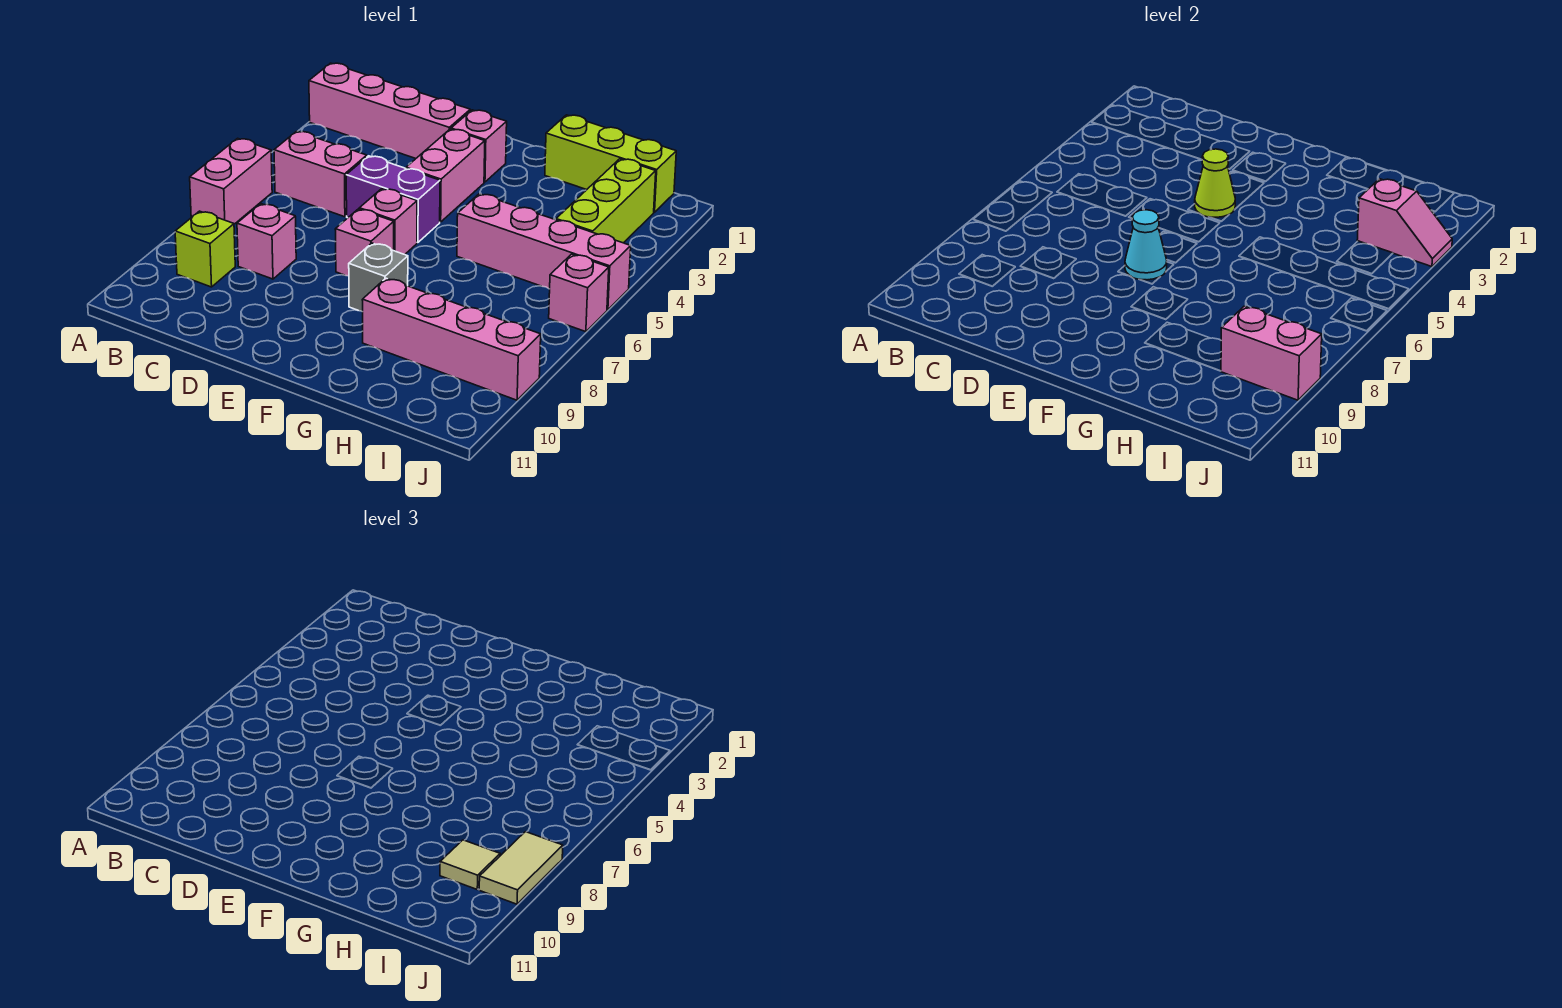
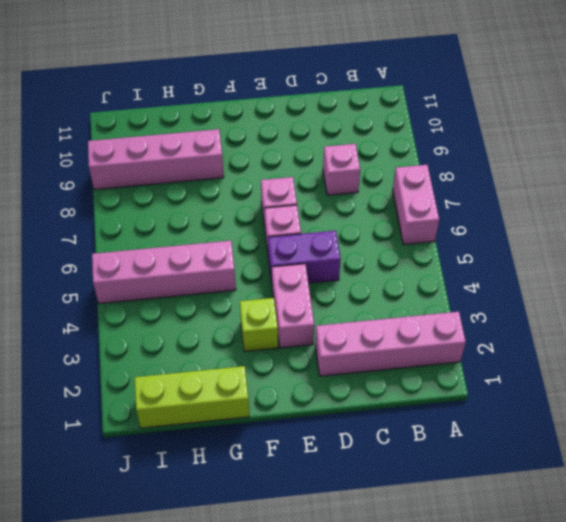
lime 1x1 brick [240,298,278,351] -> lime 1x1 brick moved to [175,211,235,287]
none -> pink 1x2 brick [274,131,367,217]
none -> pink 1x1 brick [451,110,507,182]
none -> grey 1x1 brick [349,243,408,312]

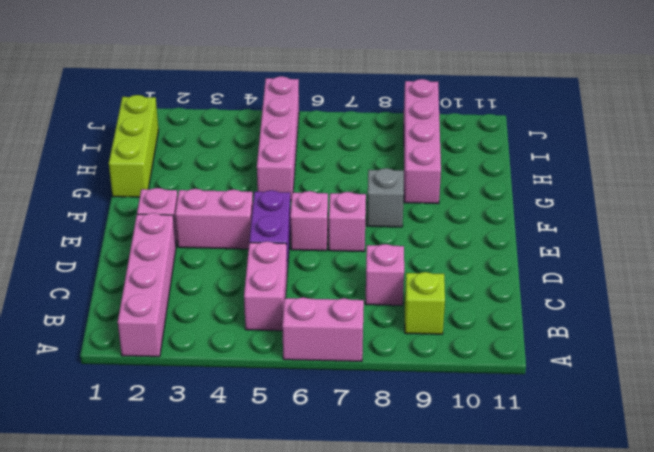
none -> lime 1x3 brick [556,159,656,243]
none -> pink 1x1 brick [549,254,609,332]
none -> lime 1x1 cone [1195,149,1235,217]

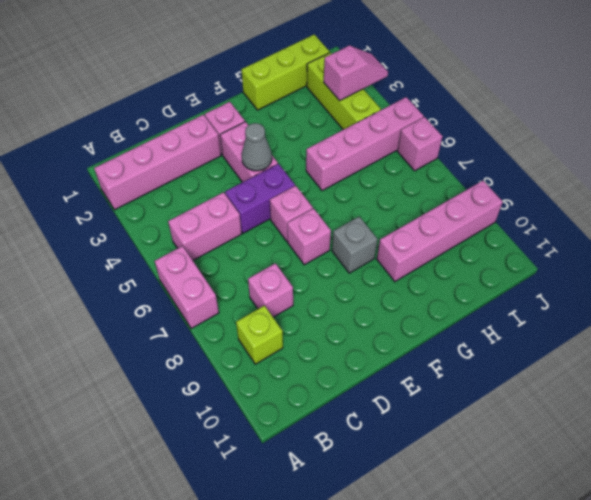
grey 1x1 cone [242,123,272,171] -> lime 1x1 cone [1195,149,1235,217]
none -> cyan 1x1 cone [1125,210,1167,280]
none -> pink 1x2 brick [1221,306,1322,400]
none -> tan 1x1 tile [440,840,500,889]

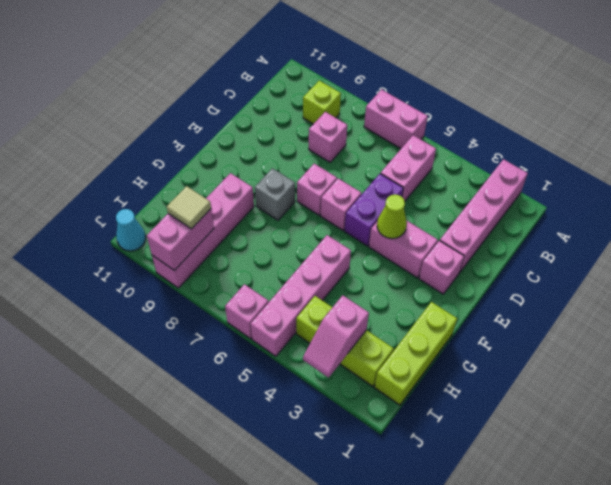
cyan 1x1 cone [116,209,146,251] -> cyan 1x1 cone moved to [1125,210,1167,280]
none -> tan 1x2 tile [479,832,563,904]

